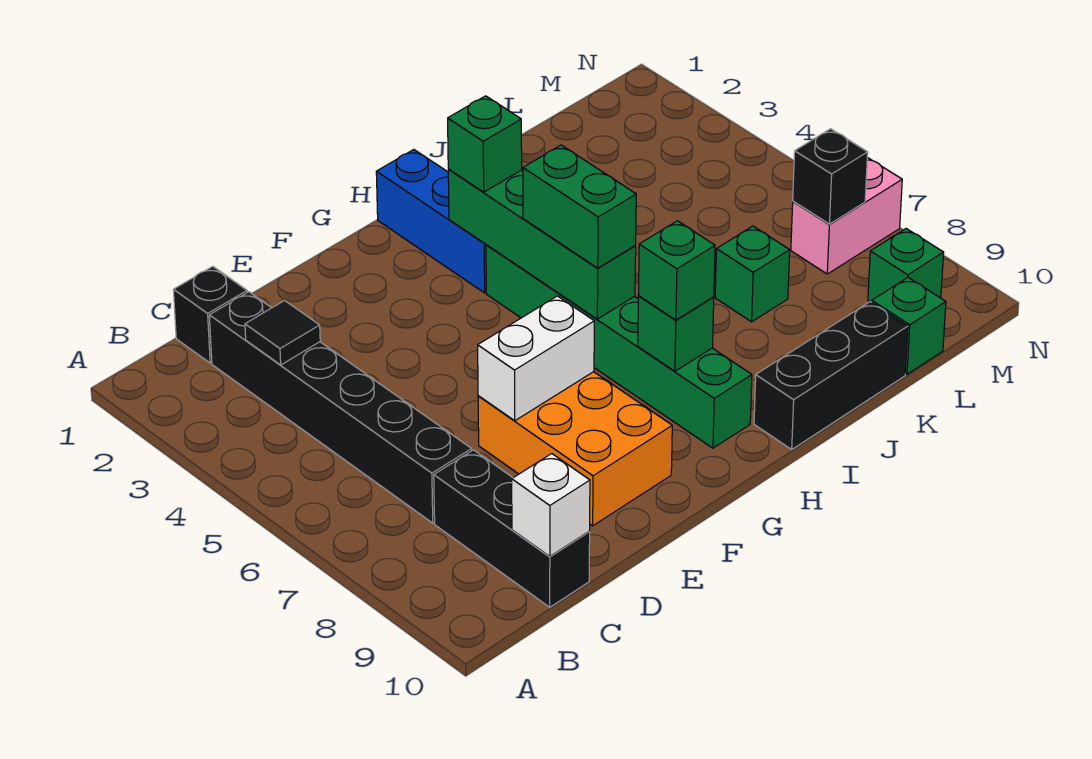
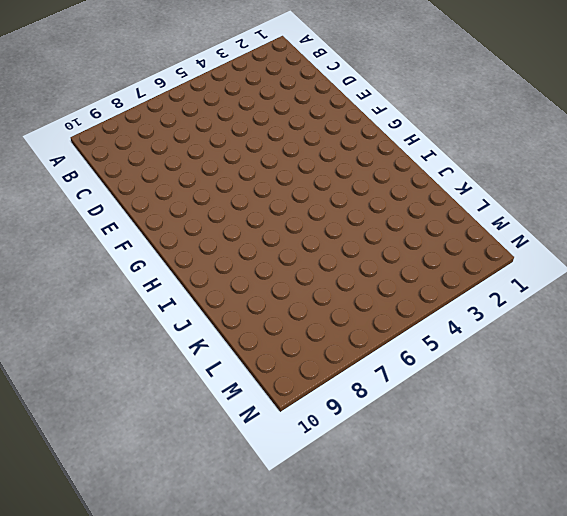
none -> black 1x1 brick [173,267,247,363]
none -> black 1x6 brick [209,292,472,523]
none -> black 1x3 brick [434,450,590,607]

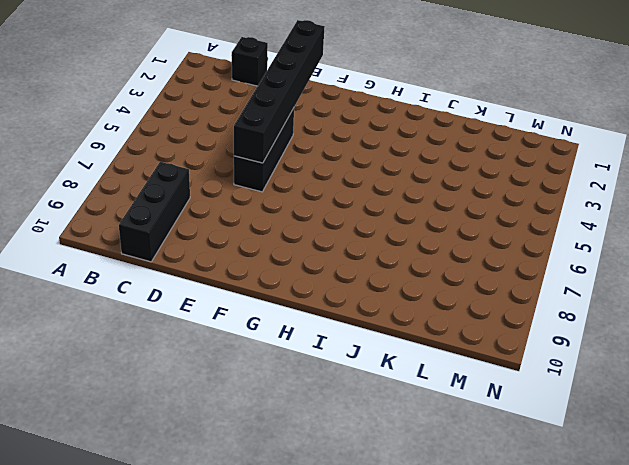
black 1x6 brick [234,20,325,163] -> black 1x6 brick moved to [209,292,472,523]
black 1x3 brick [234,108,294,192] -> black 1x3 brick turned to [754,302,908,449]
none -> orange 2x3 brick [478,372,672,526]
none -> blue 1x3 brick [376,150,486,293]
none -> green 1x6 brick [486,245,752,448]

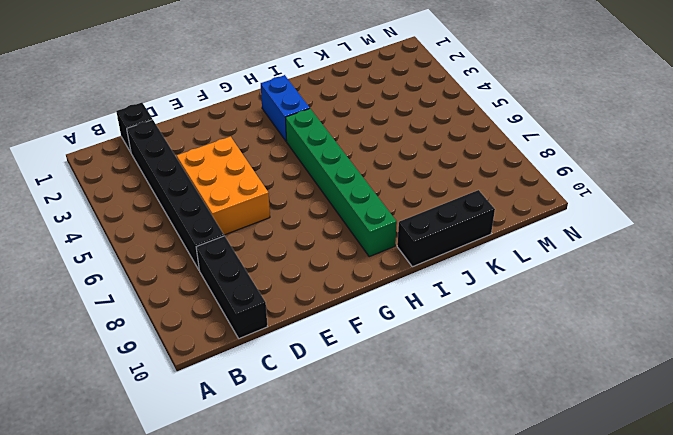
orange 2x3 brick [177,137,270,235] -> orange 2x3 brick moved to [478,372,672,526]
blue 1x2 brick [261,75,310,141] -> blue 1x3 brick [376,150,486,293]
none -> green 1x1 brick [715,226,790,322]
none -> green 1x1 brick [872,278,946,374]
none -> pink 1x2 brick [791,157,902,274]

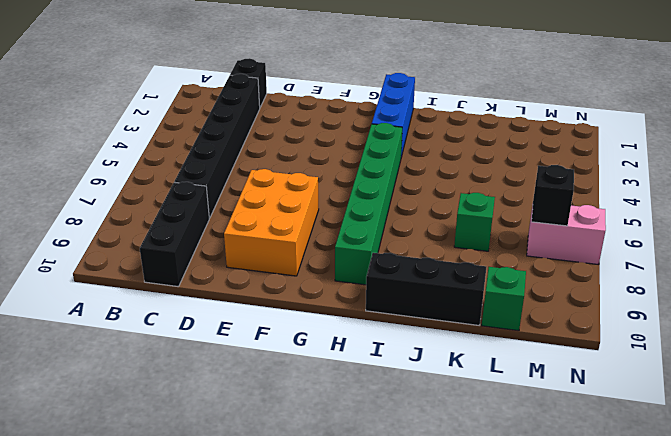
none -> green 1x1 brick [868,229,944,302]
none -> black 1x1 tile [245,301,320,365]
none -> white 1x1 brick [512,454,590,557]

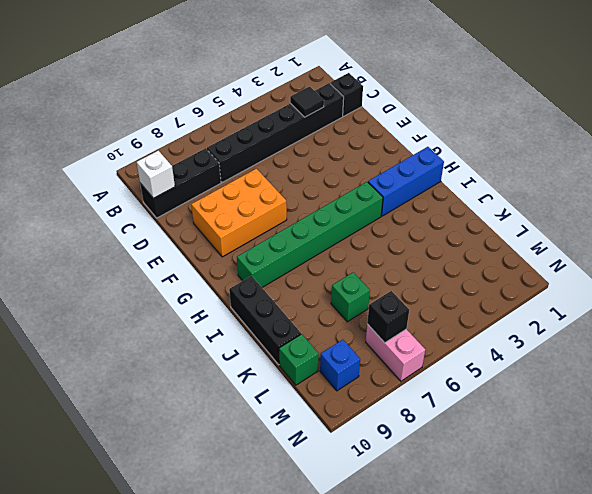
blue 1x1 brick [320,340,360,391] -> green 1x1 brick [868,229,944,302]
none -> white 1x2 brick [478,296,594,421]
none -> green 1x4 brick [448,170,636,319]
none -> green 1x1 brick [638,296,714,371]

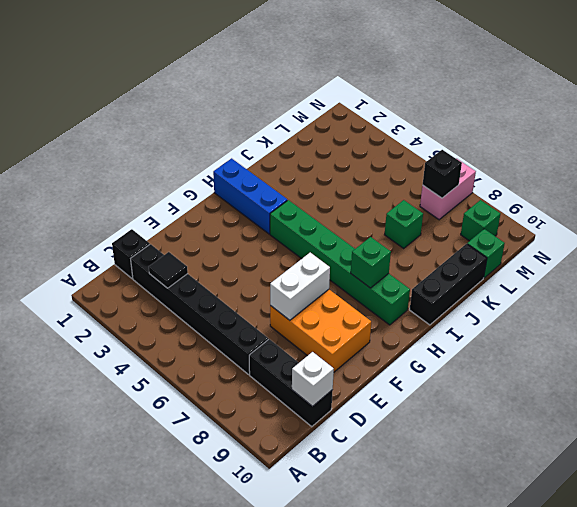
none -> green 1x4 brick [448,170,636,319]
none -> green 1x1 brick [448,96,522,192]
none -> green 1x2 brick [523,145,636,268]

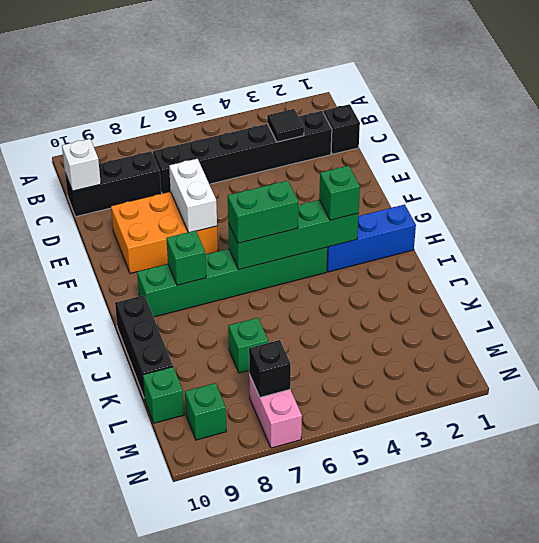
none -> green 1x1 brick [638,221,715,320]

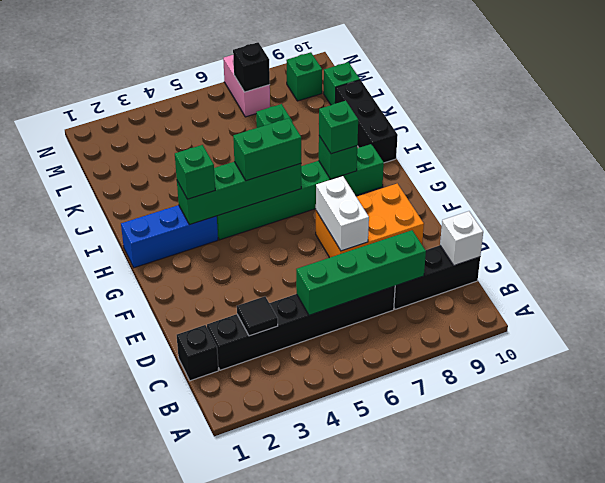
green 1x4 brick [296,230,426,315] -> none

